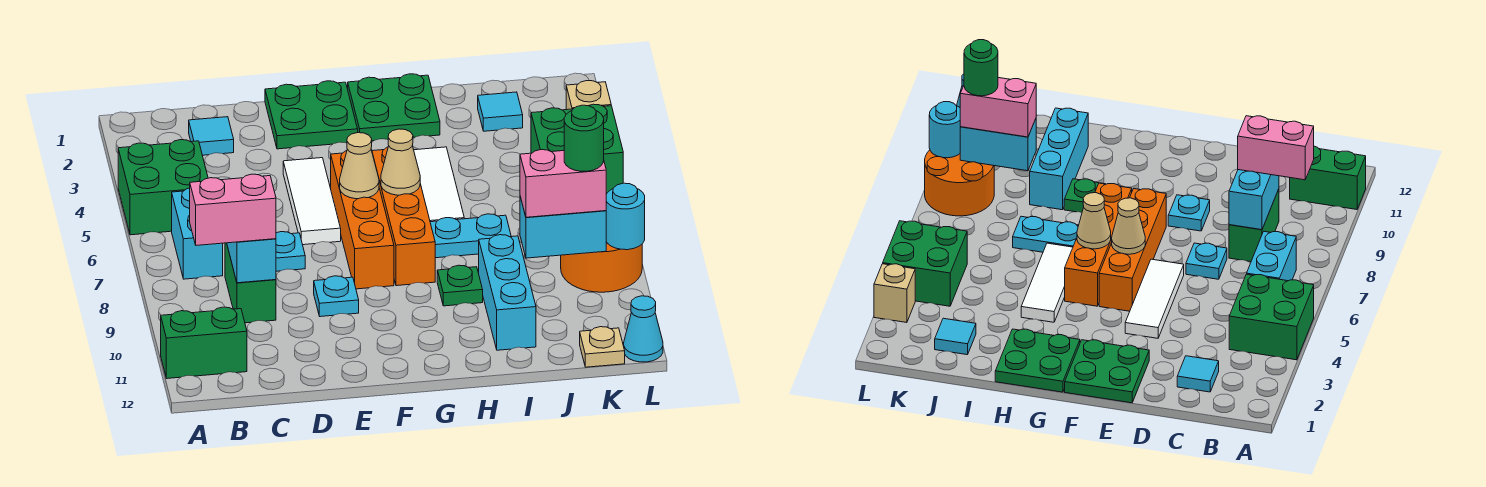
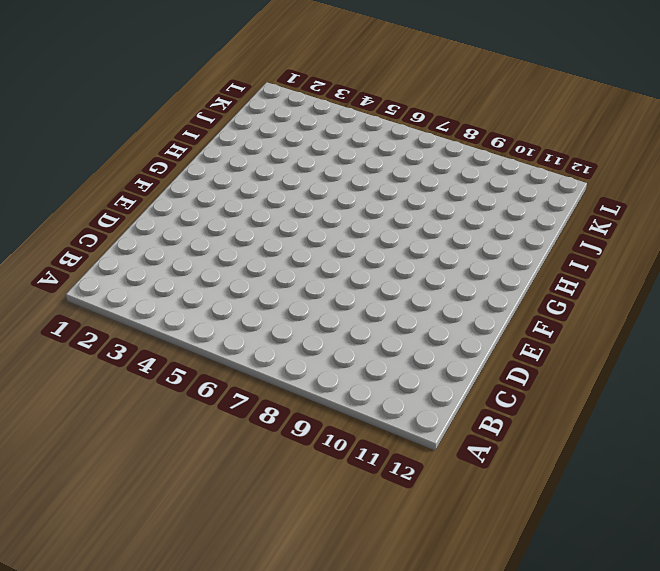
none -> green 2x2 brick [118,140,208,235]
none -> green 1x2 brick [161,307,247,378]
none -> cyan 1x2 brick [172,188,223,279]
none -> cyan 1x1 tile [189,117,234,155]

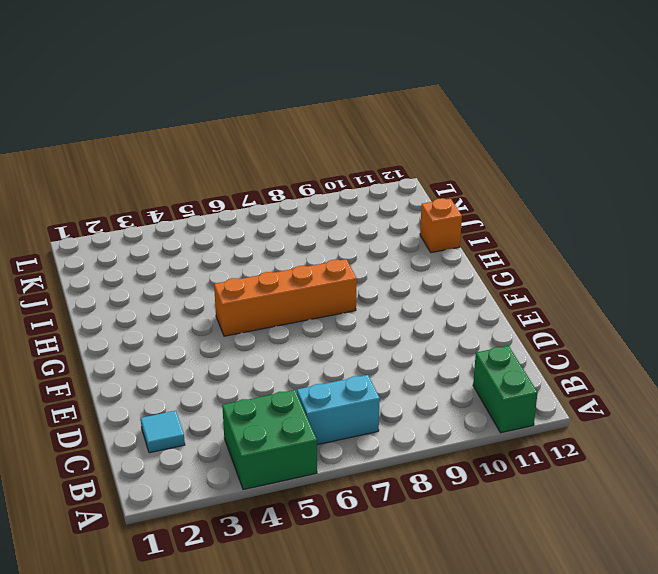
orange 1x1 brick [420,198,462,253] -> none
none -> green 1x2 brick [225,243,276,323]
none -> cyan 1x1 plate [276,232,305,271]
none -> green 2x2 plate [265,81,358,149]
none -> white 1x3 tile [283,158,341,245]

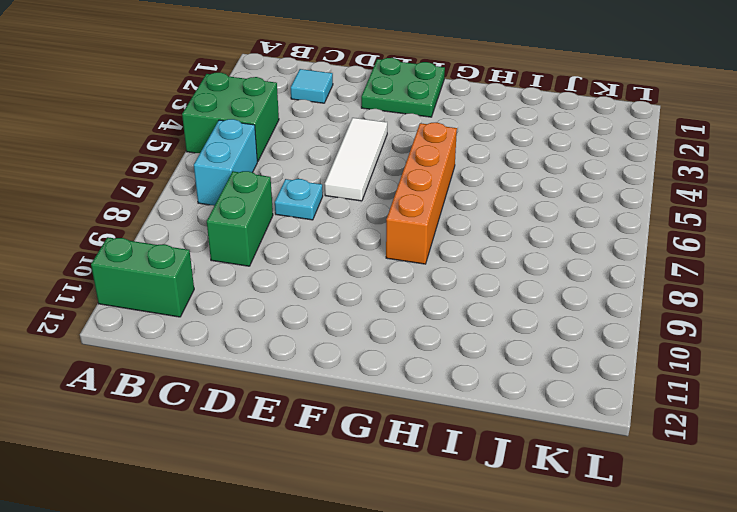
none -> cyan 1x1 plate [314,276,359,317]
none -> orange 1x4 brick [331,151,394,289]
none -> green 2x2 plate [348,74,440,141]
none -> white 1x3 tile [414,147,464,222]

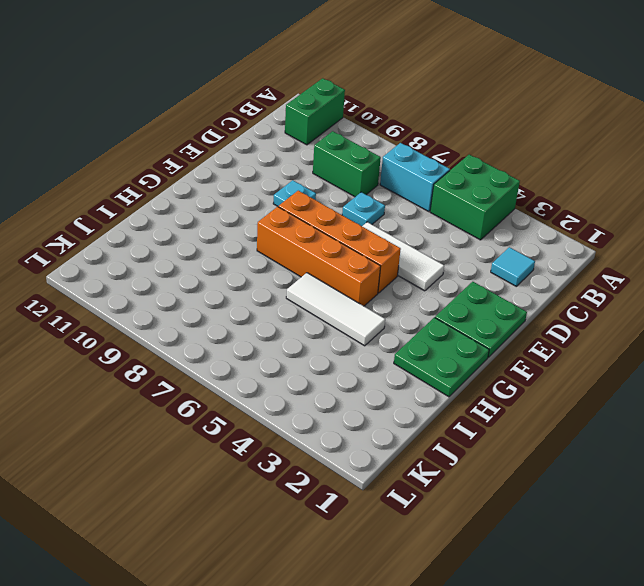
none -> cyan 1x2 plate [430,214,511,258]
none -> green 1x1 plate [437,265,483,306]
none -> cyan 1x3 brick [479,235,536,350]
none -> cyan 1x1 tile [478,92,523,131]

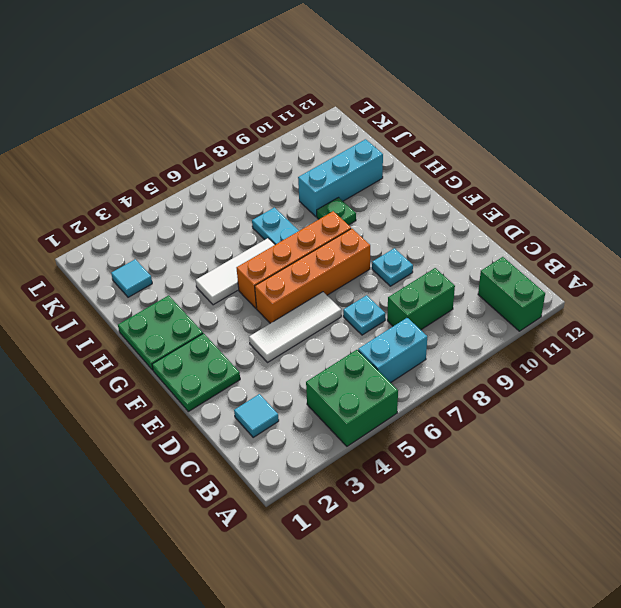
none -> green 2x2 brick [531,104,623,193]
none -> orange 2x2 round brick [561,242,642,292]
none -> tan 1x1 plate [580,327,625,367]
none -> tan 1x1 brick [566,81,611,110]

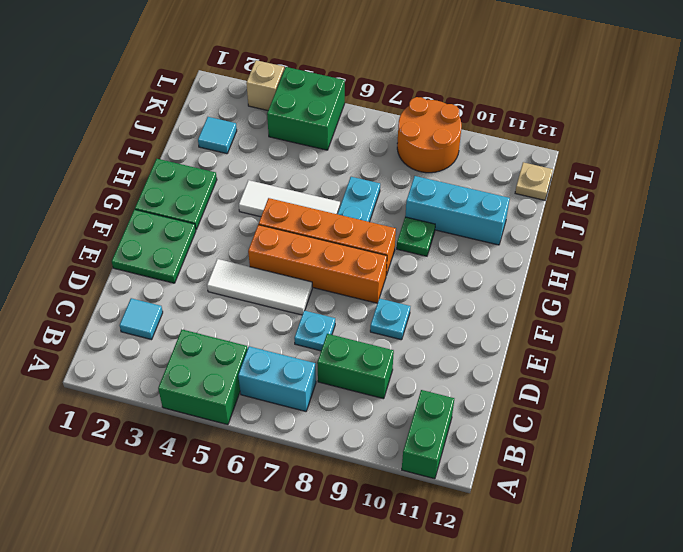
none -> cyan 1x1 cone [624,296,663,362]
none -> cyan 1x2 brick [227,239,276,283]
none -> tan 1x1 cone [340,133,379,199]
none -> tan 1x1 cone [381,129,420,195]

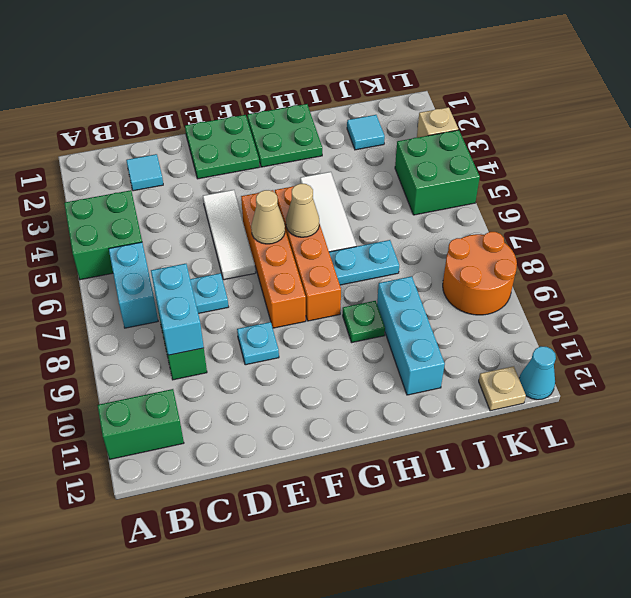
none -> cyan 1x2 brick [520,197,606,258]
none -> cyan 1x1 round brick [606,183,645,250]
none -> pink 1x2 brick [190,174,276,245]
none -> pink 1x2 brick [520,150,606,217]

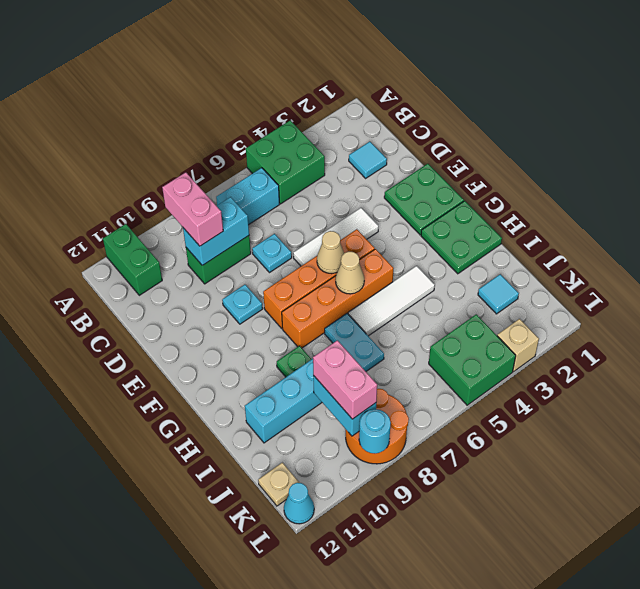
none -> green 1x1 round brick [564,105,604,171]

